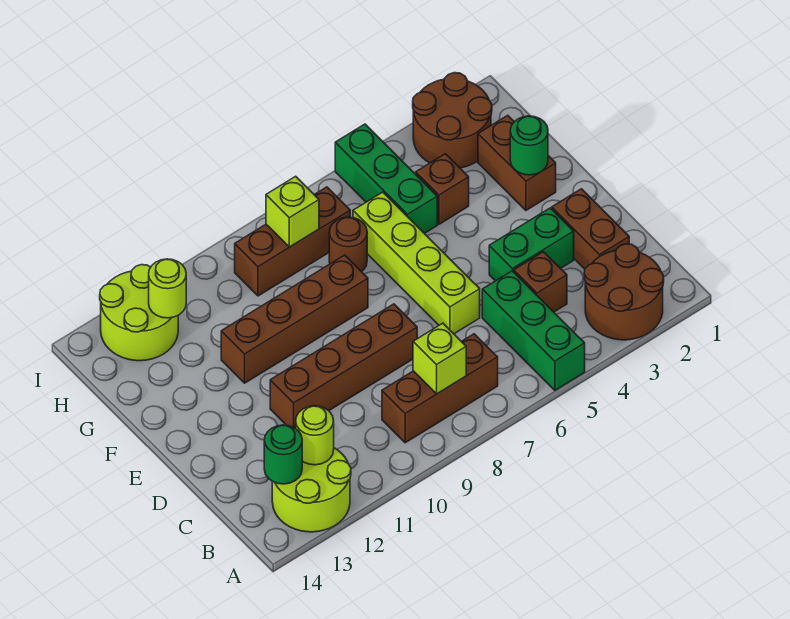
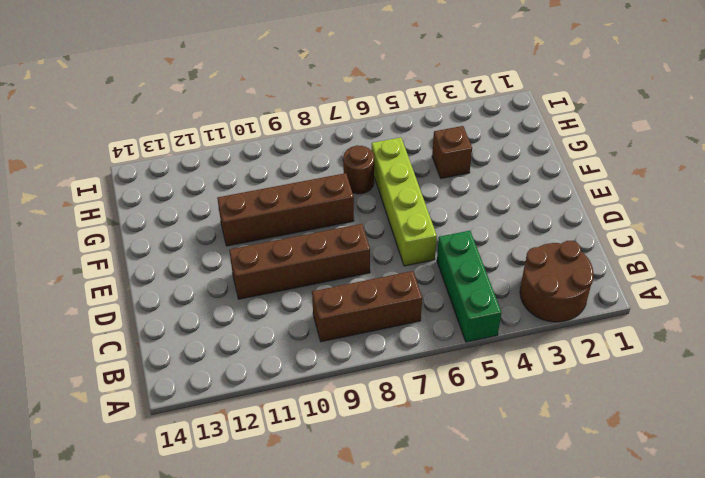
none -> lime 2x2 round brick [272,448,351,532]
none -> brown 1x2 brick [552,189,629,269]
none -> brown 1x1 brick [514,252,567,312]

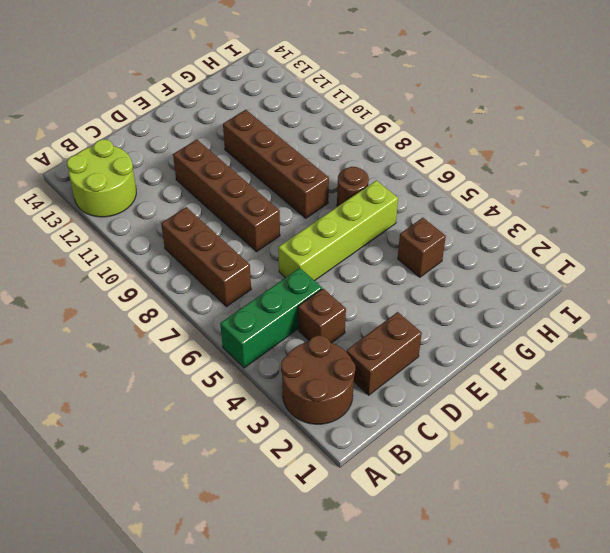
none -> green 1x2 brick [489,208,574,281]
none -> brown 1x2 brick [478,115,556,210]
none -> green 1x3 brick [335,124,437,233]

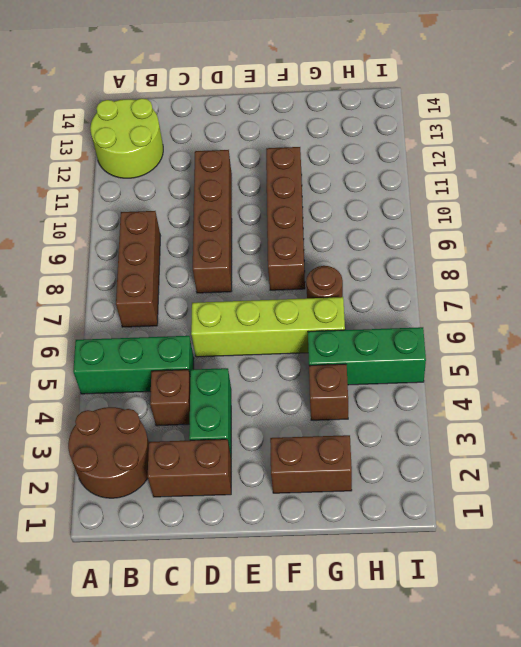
none -> brown 2x2 round brick [413,73,492,168]
none -> brown 1x3 brick [235,187,350,296]
none -> lime 2x2 round brick [100,265,178,361]

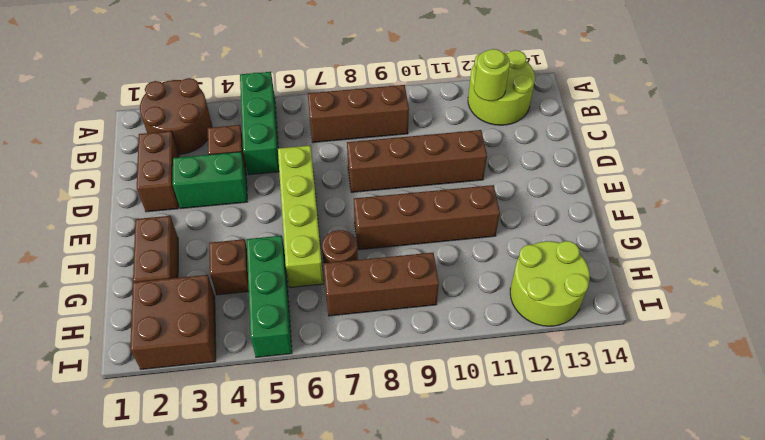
brown 2x2 brick [130,275,216,369] -> brown 2x2 round brick [413,73,492,168]
none -> lime 1x1 brick [413,323,466,394]
none -> green 1x1 round brick [264,425,302,484]
none -> green 1x1 round brick [510,116,548,175]

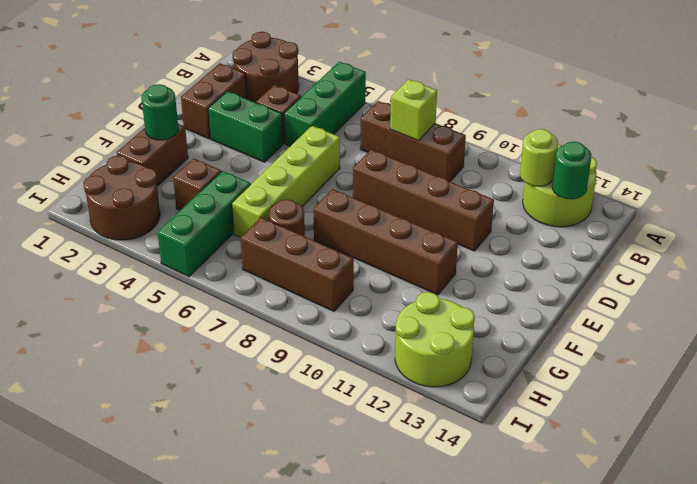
none -> lime 1x1 brick [266,176,319,247]
none -> lime 1x1 round brick [149,259,186,318]

